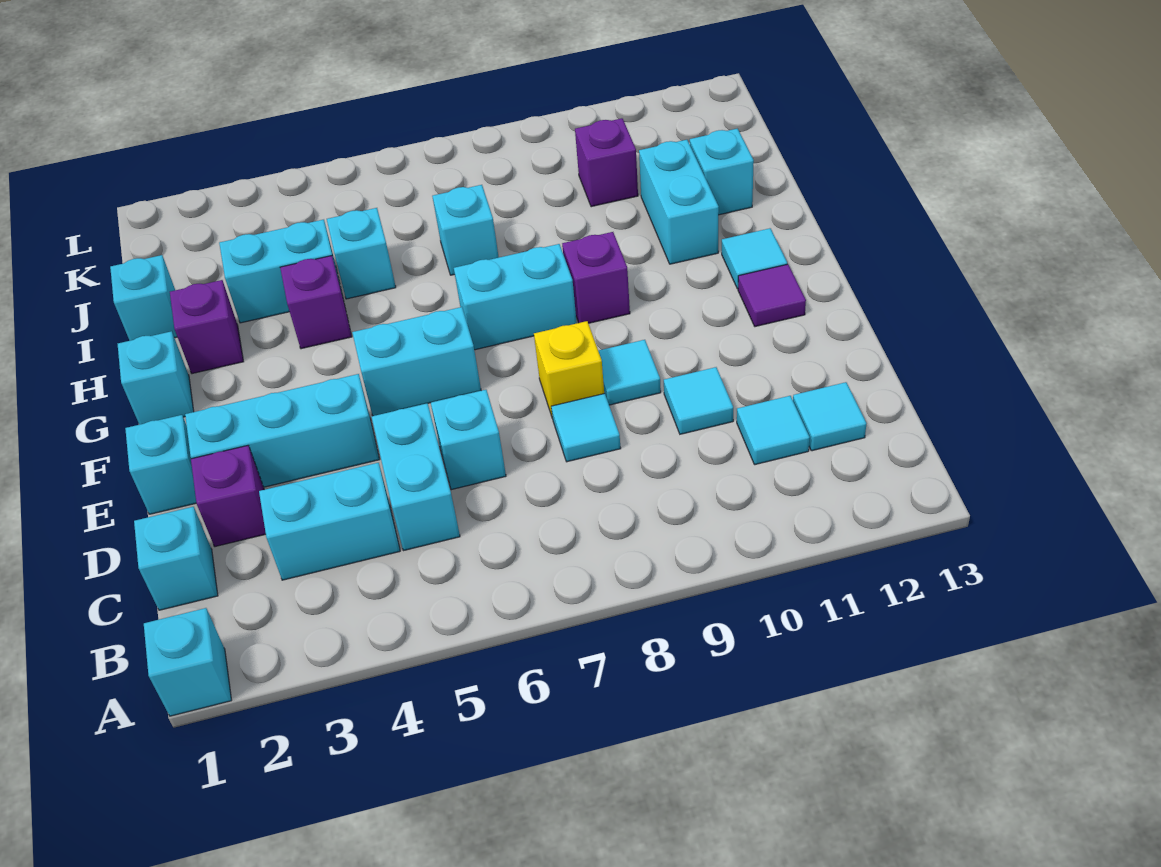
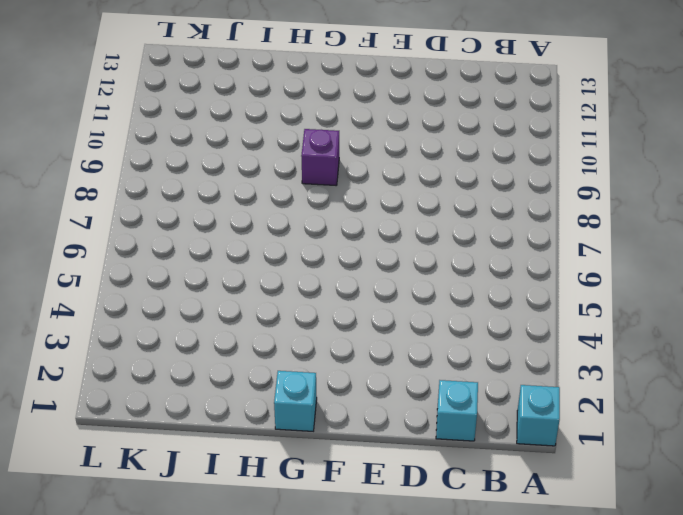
none -> cyan 1x2 brick [259,463,400,580]
none -> cyan 1x2 brick [372,403,460,551]
none -> cyan 1x1 tile [737,396,810,465]

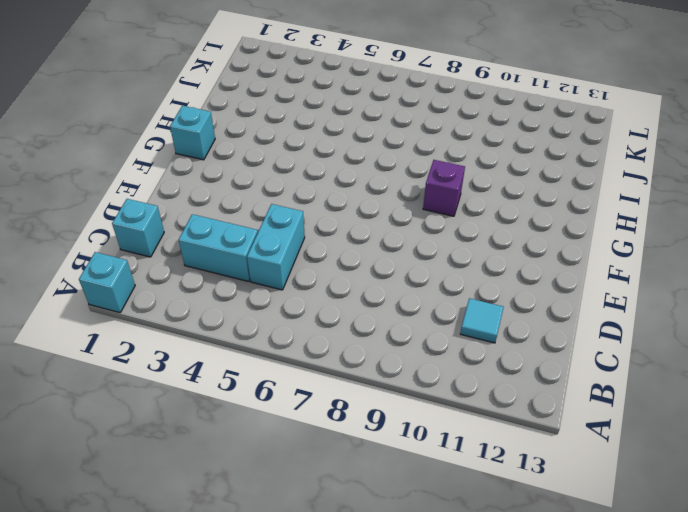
none -> cyan 1x1 tile [793,382,867,451]
none -> purple 1x1 brick [191,446,266,547]
none -> cyan 1x1 brick [431,390,506,490]

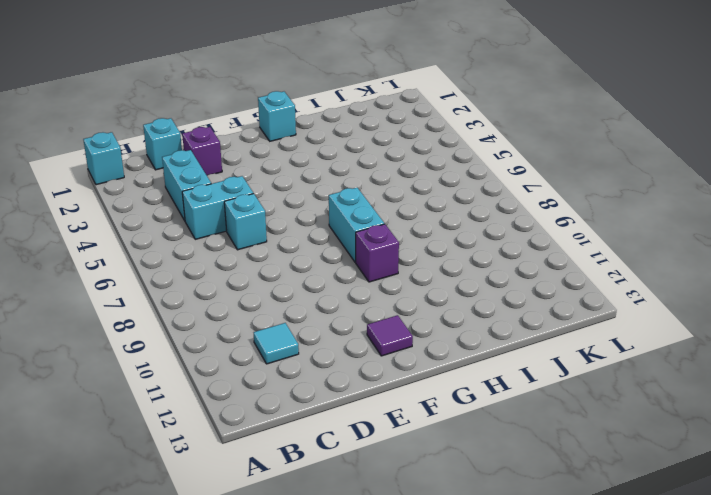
none -> cyan 1x1 tile [793,382,867,451]
none -> cyan 1x1 tile [551,393,621,462]
none -> cyan 1x1 tile [664,367,733,434]

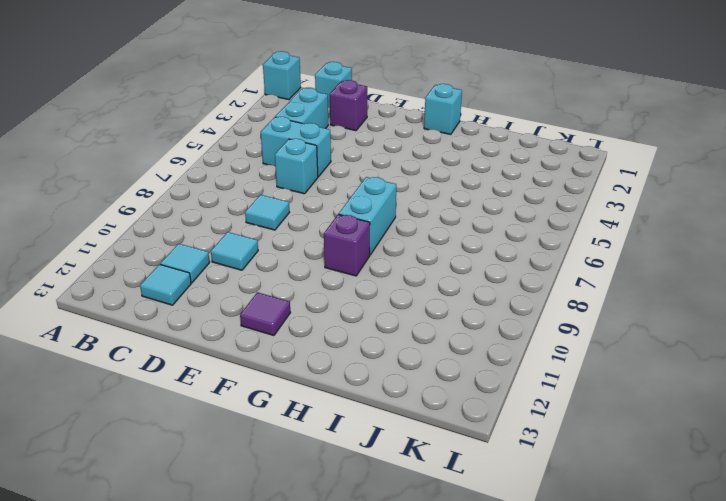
none -> cyan 1x1 brick [125,415,196,514]
none -> cyan 1x3 brick [185,374,380,487]
none -> yellow 1x1 brick [534,321,604,418]

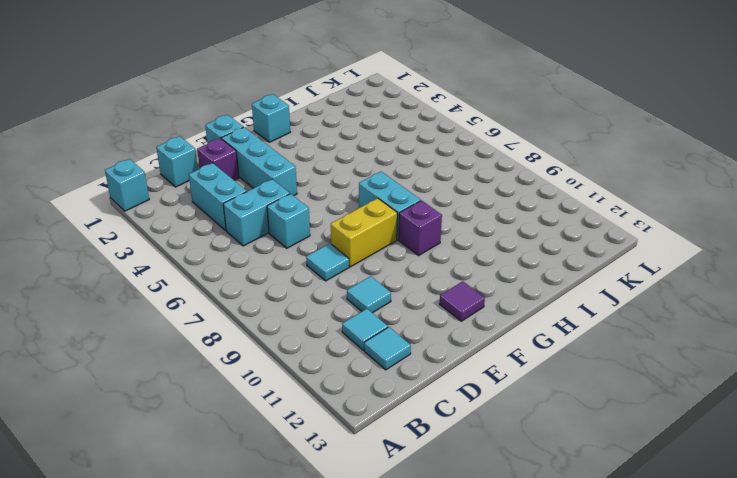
yellow 1x2 brick [331,198,397,267] -> yellow 1x1 brick [534,321,604,418]
none -> cyan 1x1 tile [598,340,661,405]
none -> cyan 1x2 brick [352,307,481,416]
none -> cyan 1x1 tile [722,228,787,289]

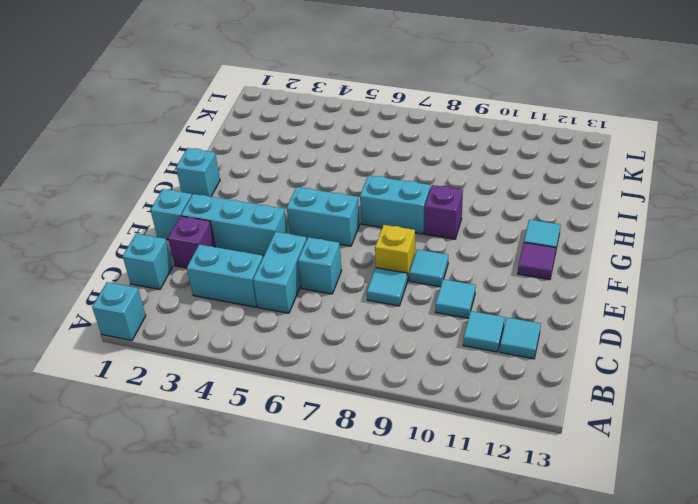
none -> purple 1x1 brick [170,280,243,374]
none -> purple 1x1 brick [280,256,352,349]
none -> cyan 1x2 brick [639,140,719,264]

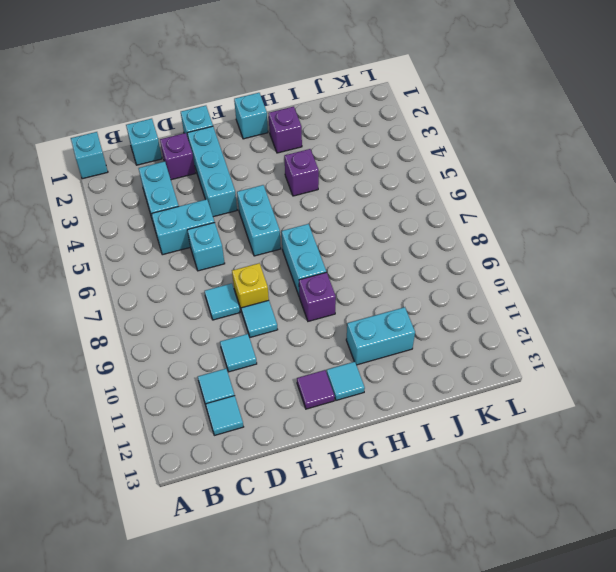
none -> cyan 1x1 brick [110,255,177,341]
none -> cyan 1x2 brick [219,220,342,323]
none -> cyan 1x1 brick [327,208,396,299]

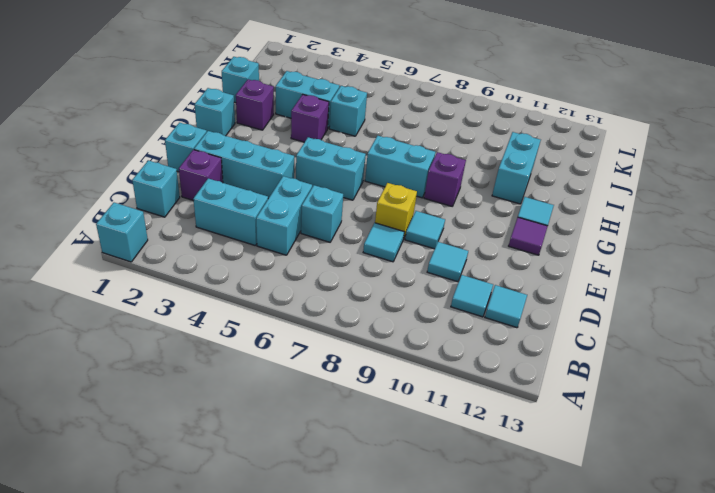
none -> cyan 1x1 brick [432,185,499,275]
none -> cyan 1x1 brick [690,129,754,215]
none -> purple 1x1 brick [575,118,638,207]

